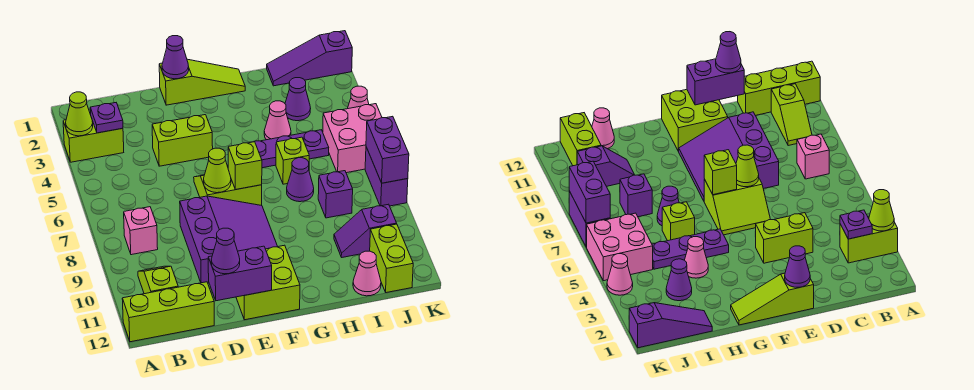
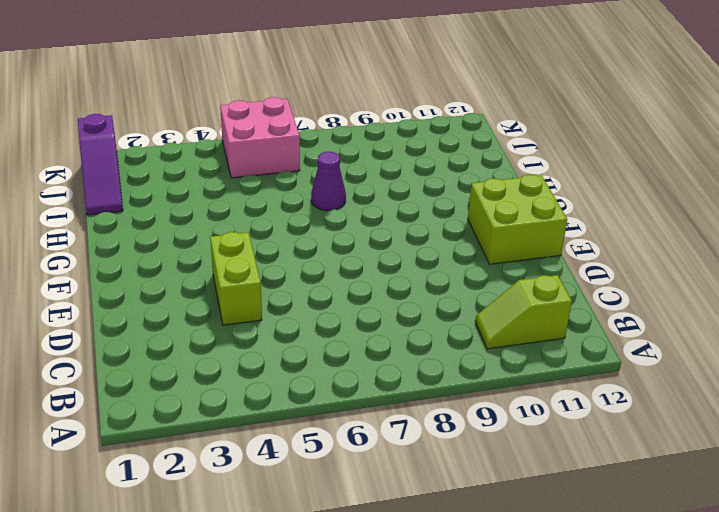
none -> lime 1x2 brick [63,120,124,162]
none -> lime 1x3 brick [122,282,214,342]
none -> pink 1x1 brick [124,207,158,255]
none -> purple 3x3 slope [180,196,278,283]

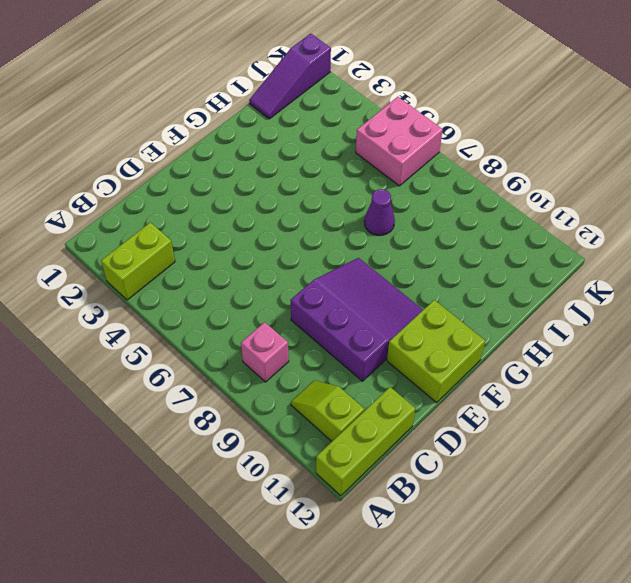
none -> lime 1x2 brick [152,115,213,166]
none -> lime 1x3 slope [159,59,245,105]
none -> lime 2x2 slope [194,175,262,205]
none -> purple 1x3 plate [255,130,329,168]

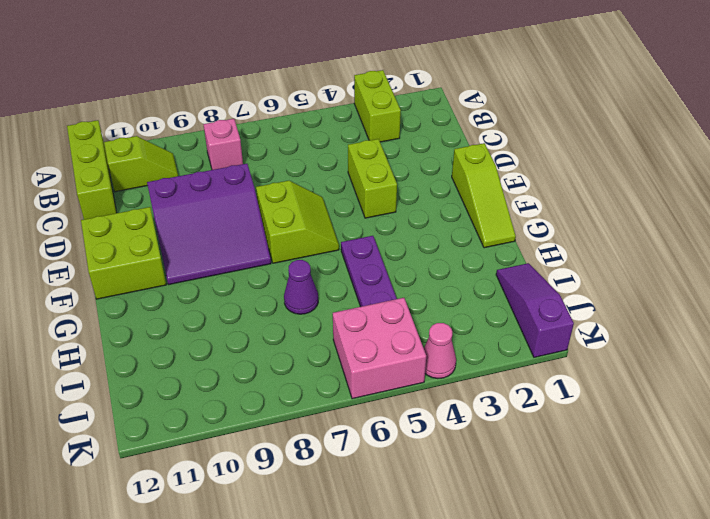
none -> pink 1x1 cone [264,101,291,140]
none -> lime 1x1 brick [276,137,309,184]
none -> purple 1x1 cone [285,78,311,121]
none -> purple 1x1 brick [318,171,353,218]

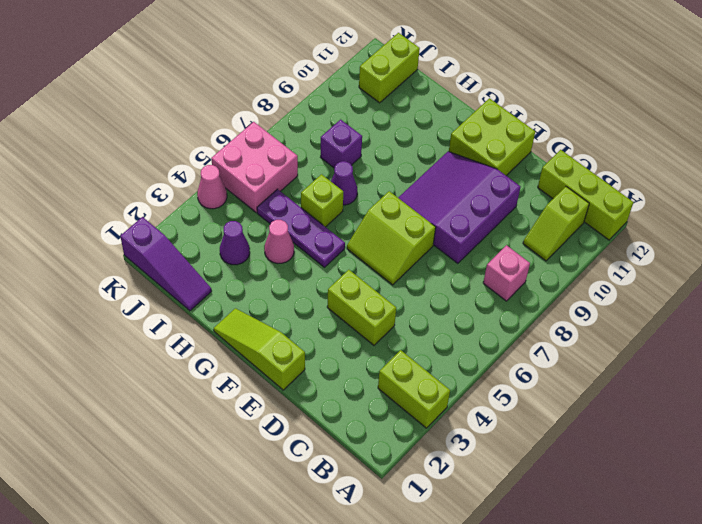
none -> purple 1x2 slope [334,204,397,257]
none -> pink 1x1 cone [353,251,381,296]
none -> purple 1x2 brick [365,147,408,206]
none -> lime 1x1 cone [66,92,93,136]

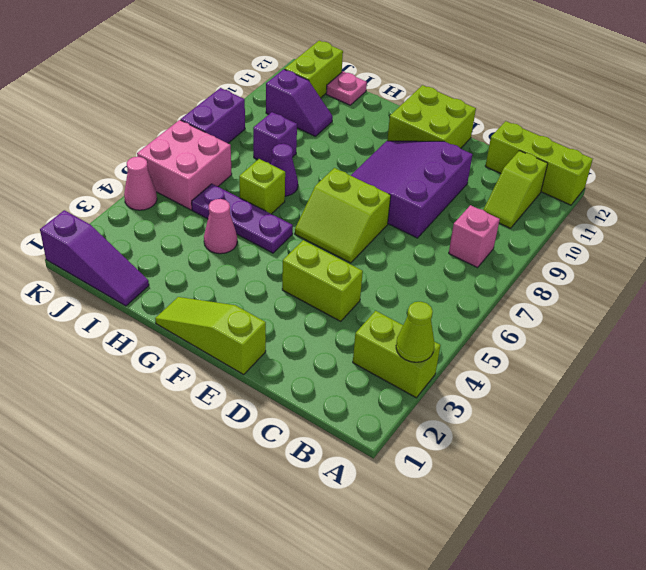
pink 1x1 plate [326,72,367,105] -> pink 1x1 cone [353,251,381,296]
none -> purple 1x1 cone [285,78,311,121]
none -> purple 1x1 plate [90,103,123,133]
none -> purple 1x2 brick [208,246,272,301]
none -> purple 1x1 cone [162,36,189,79]

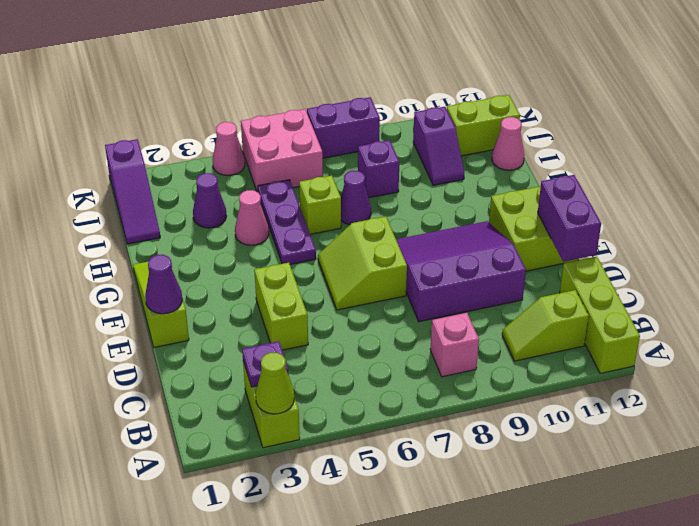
none -> lime 1x1 cone [204,148,231,193]
none -> lime 1x1 brick [228,142,262,190]
none -> purple 1x2 brick [366,116,409,183]
none -> purple 1x1 cone [211,228,240,274]

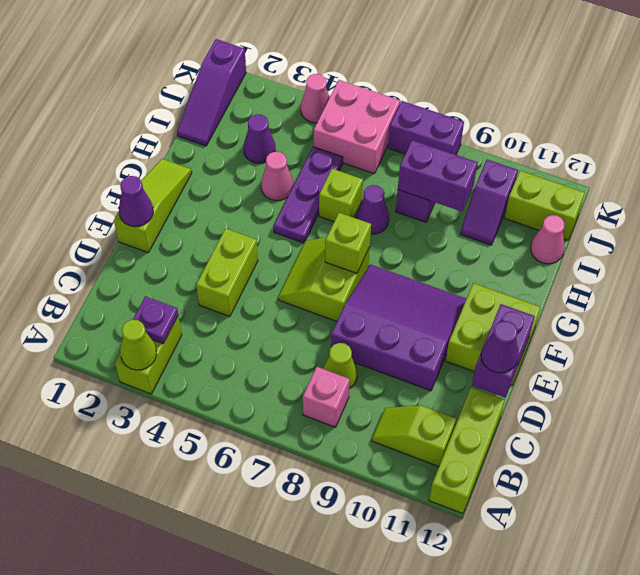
lime 1x1 cone [323,343,357,389] -> lime 1x1 cone moved to [204,148,231,193]
purple 1x2 brick [398,140,478,211] -> purple 1x2 brick moved to [366,116,409,183]

